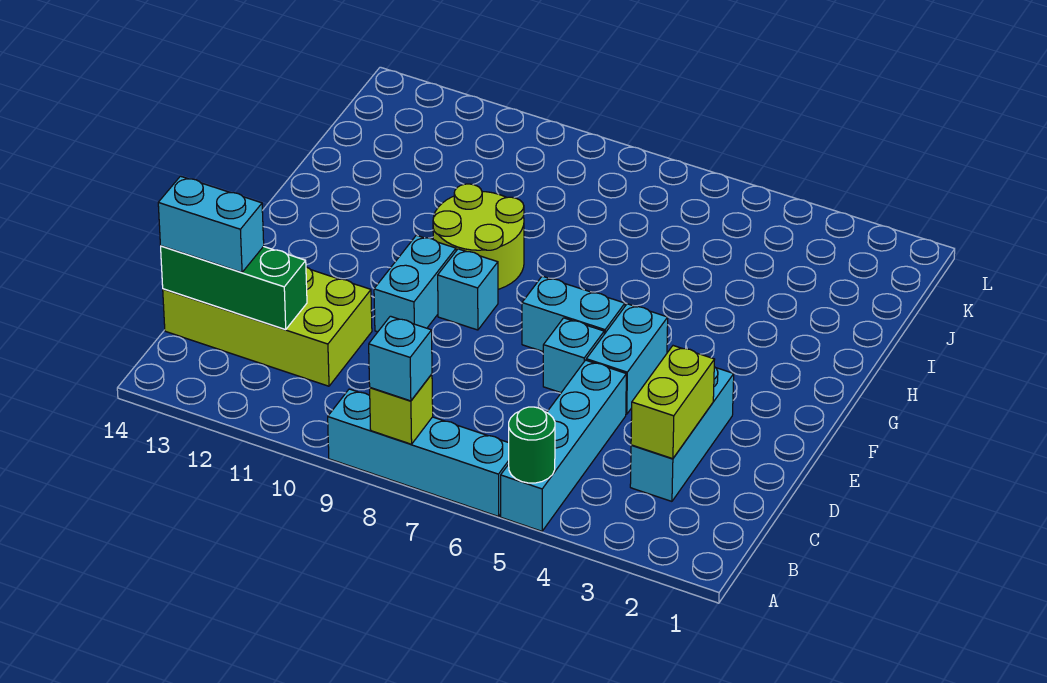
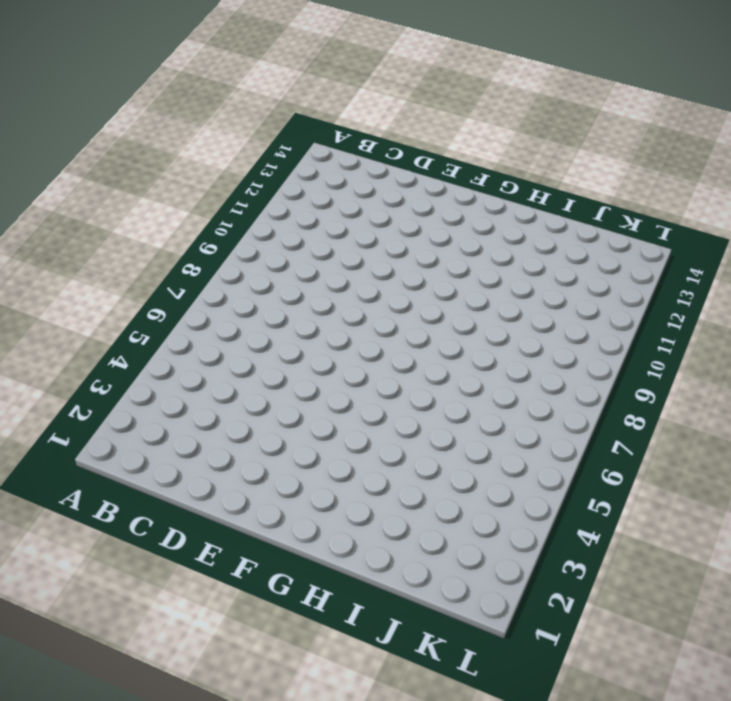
none -> cyan 1x4 brick [501,360,626,531]
none -> cyan 1x4 brick [328,389,509,517]
none -> cyan 1x3 brick [630,367,734,501]

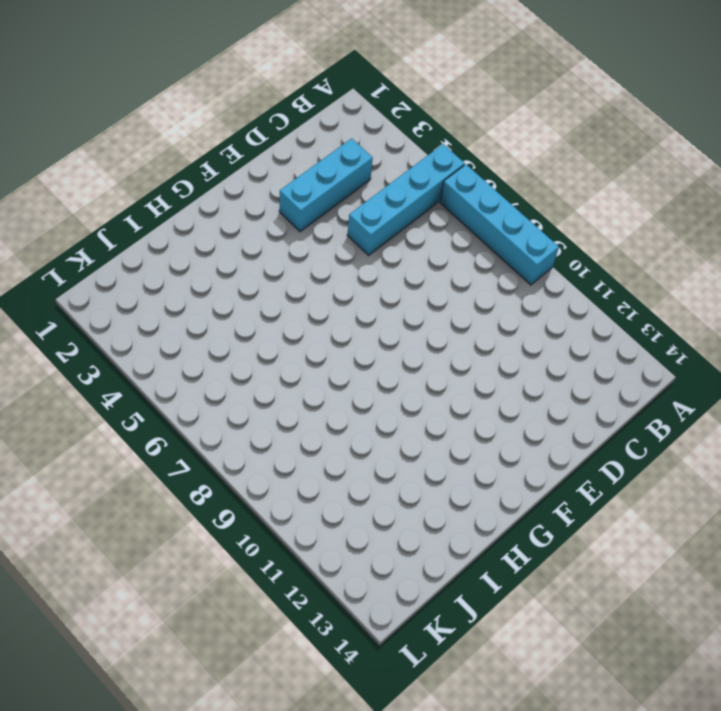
none -> lime 2x4 brick [163,267,372,386]
none -> cyan 1x2 brick [586,304,668,414]
none -> cyan 1x1 brick [543,318,604,393]

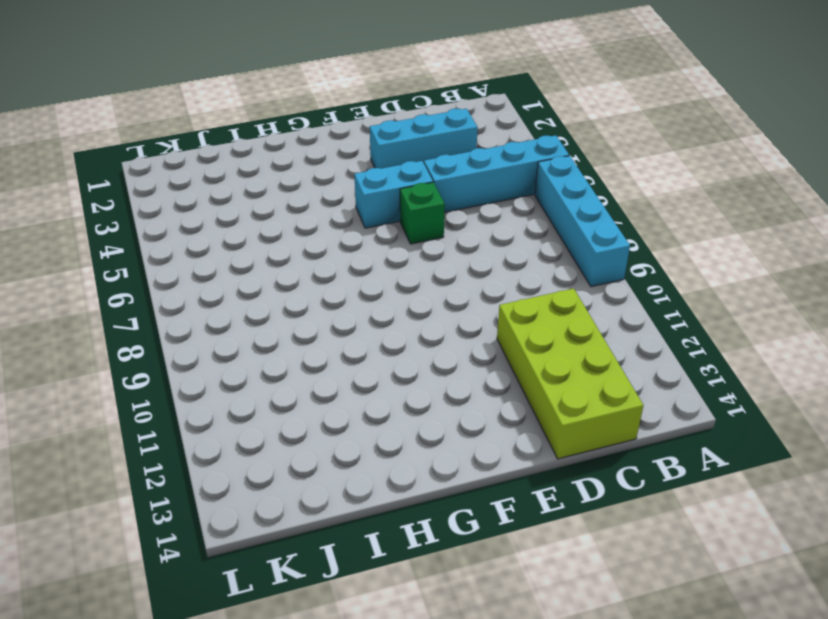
green 1x1 brick [400,182,445,244] -> cyan 1x1 brick [543,318,604,393]
none -> cyan 1x2 brick [374,235,456,332]
none -> cyan 1x2 brick [522,276,625,351]
none -> cyan 1x1 brick [438,249,498,330]

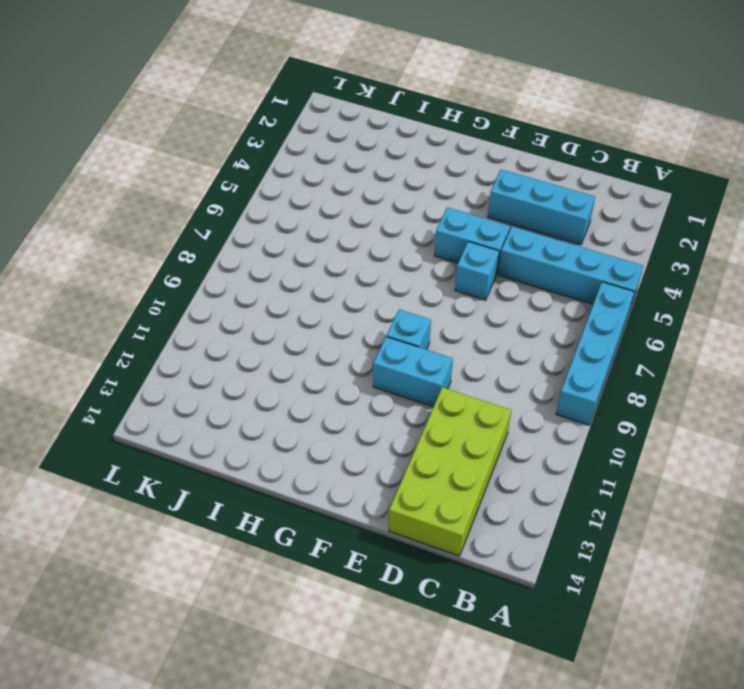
none -> cyan 1x2 brick [522,276,625,351]
none -> lime 2x2 round brick [433,184,524,289]
none -> green 1x1 round brick [509,407,555,483]

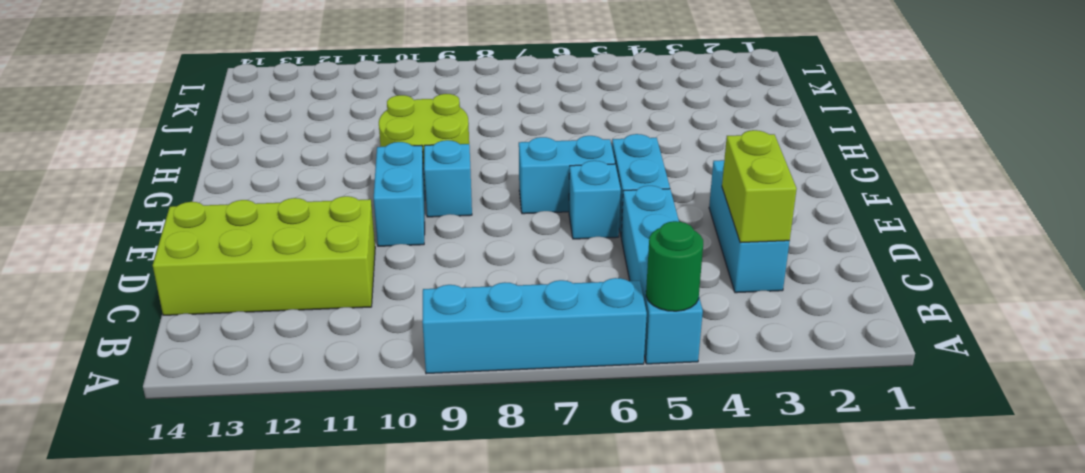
none -> lime 1x1 brick [370,374,433,444]
none -> green 1x3 brick [161,246,307,330]
none -> cyan 1x1 brick [369,316,432,401]

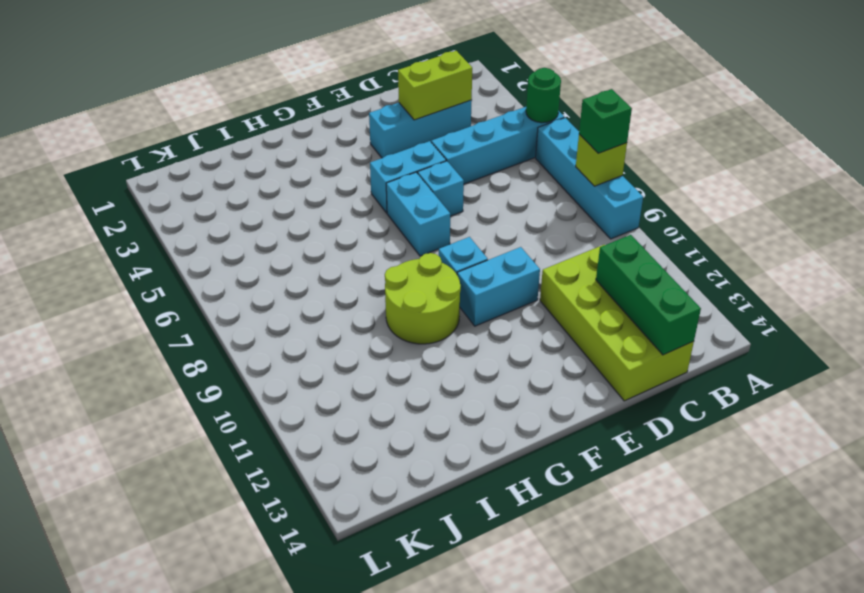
green 1x1 brick [579,89,632,153] -> cyan 1x1 brick [369,316,432,401]
none -> cyan 1x2 brick [158,176,264,272]

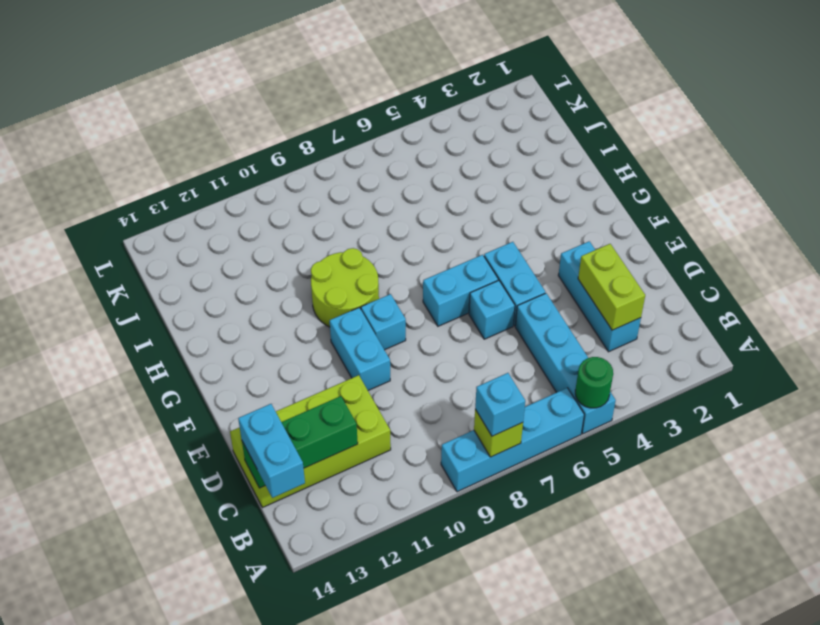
cyan 1x2 brick [238,404,305,498] -> cyan 1x2 brick turned to [158,176,264,272]

